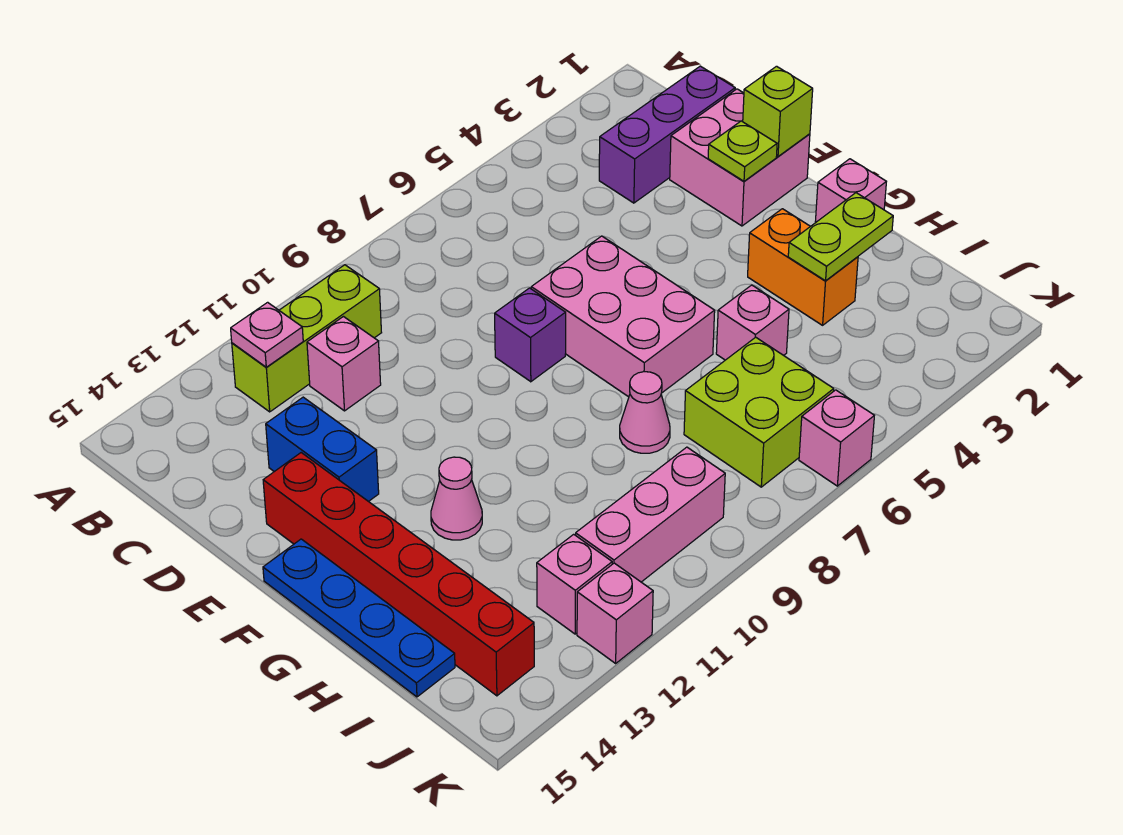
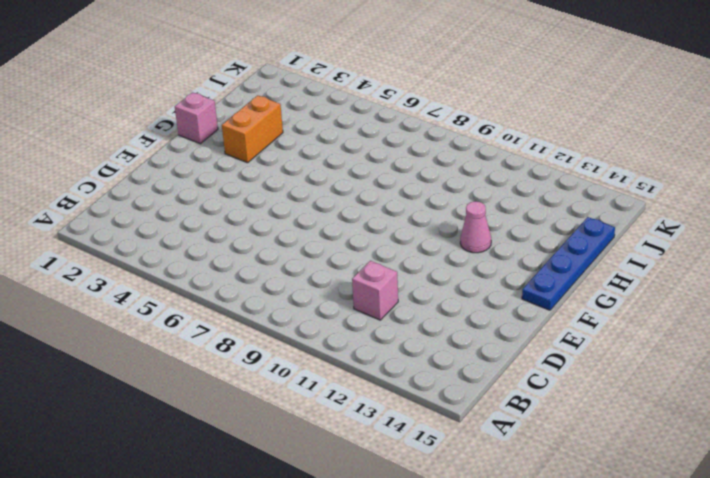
none -> lime 1x3 brick [232,265,382,412]
none -> purple 1x3 brick [599,66,735,203]
none -> pink 2x2 brick [670,89,810,226]

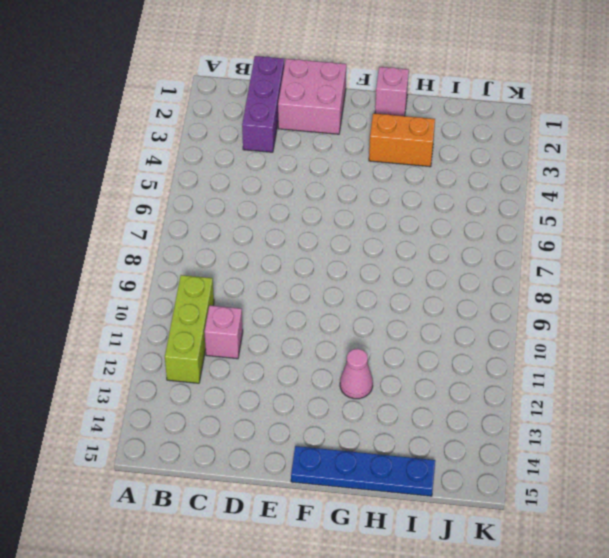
none -> blue 1x2 brick [266,397,379,502]
none -> pink 2x3 brick [531,236,715,397]
none -> purple 1x1 brick [495,288,566,382]

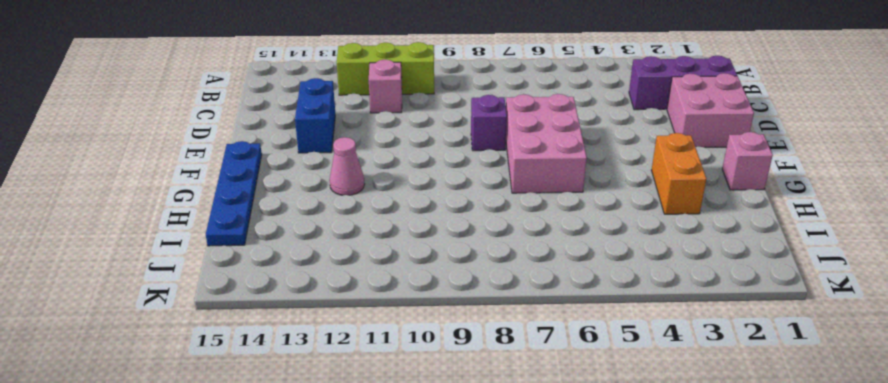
none -> red 1x6 brick [263,453,534,696]
none -> pink 1x1 brick [716,285,789,360]
none -> pink 1x1 cone [620,372,670,453]

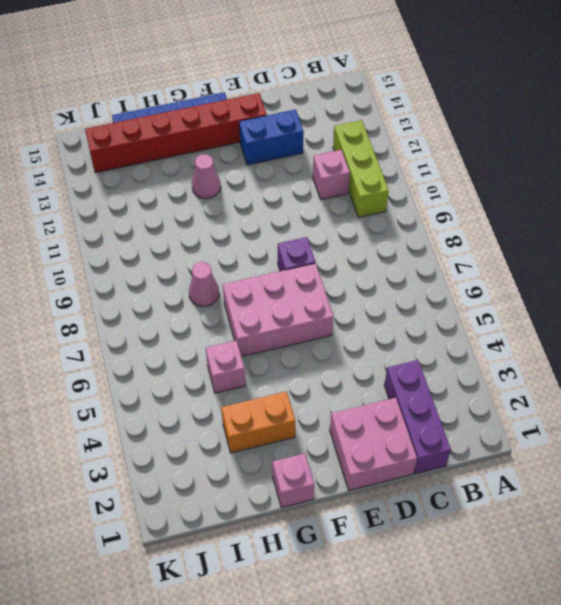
none -> lime 2x2 brick [684,337,834,487]
none -> pink 1x3 brick [576,447,725,582]
none -> pink 1x1 brick [537,534,612,634]

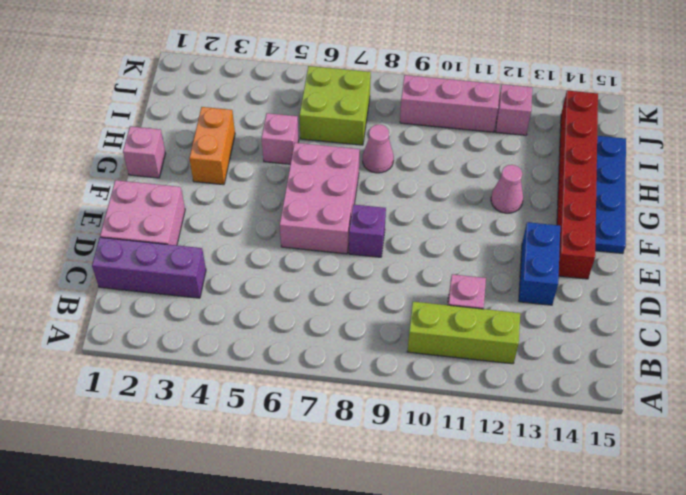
none -> pink 1x1 brick [799,390,874,486]
none -> pink 1x1 brick [577,563,653,663]
none -> pink 1x1 plate [231,302,303,367]

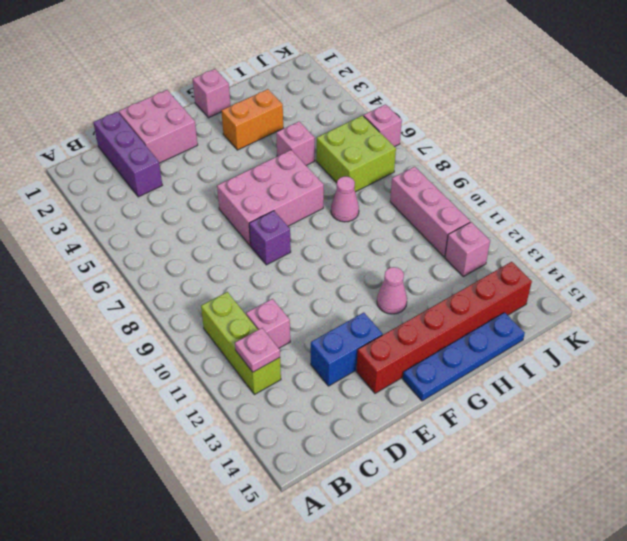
none -> pink 1x1 brick [577,563,653,663]
none -> lime 1x1 brick [743,66,813,156]
none -> lime 1x1 plate [708,121,777,181]

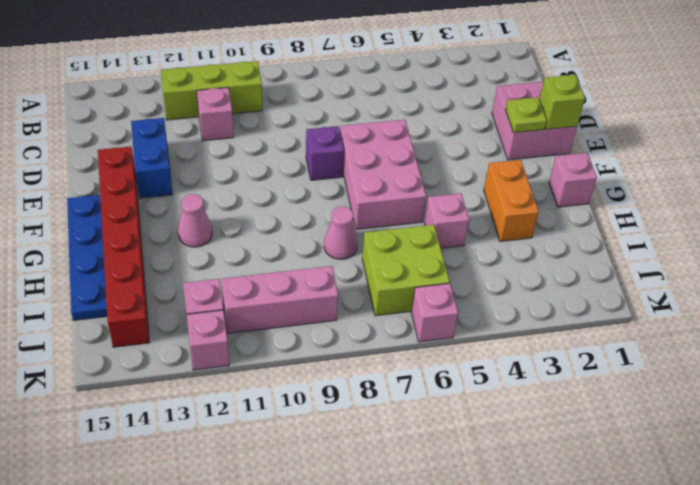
none -> purple 1x3 brick [599,66,735,203]
none -> pink 1x1 plate [231,302,303,367]
none -> lime 1x2 plate [788,193,893,281]

